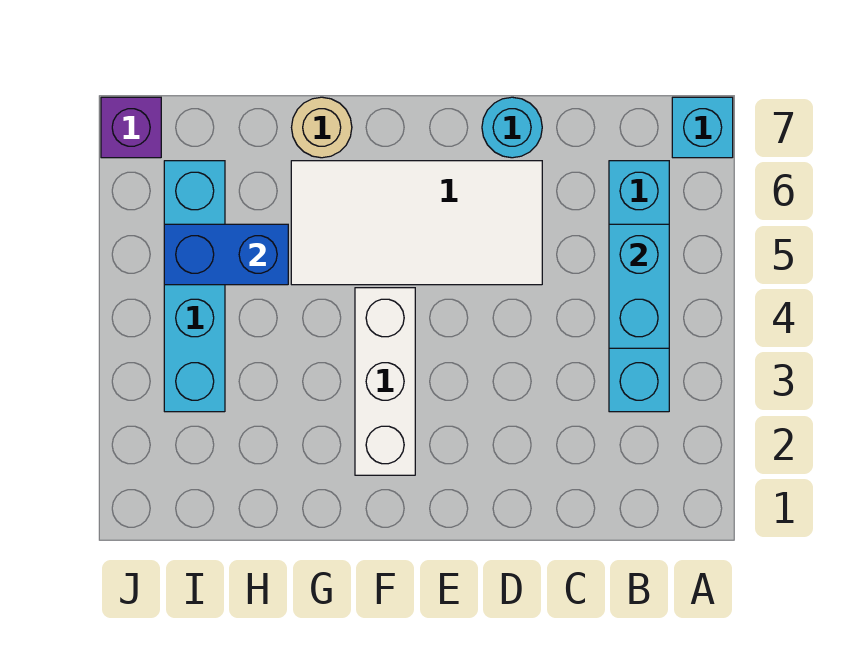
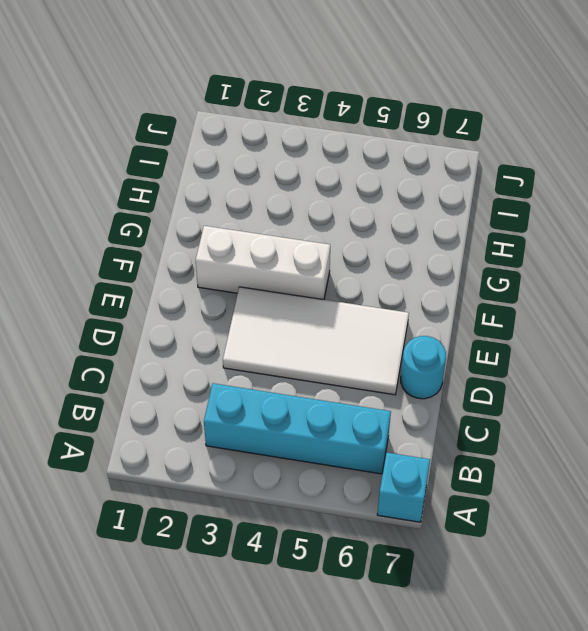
white 2x4 tile [223,287,409,395] -> white 2x4 tile turned to [291,161,542,285]
none -> tan 1x1 round brick [292,97,352,158]
none -> cyan 1x4 brick [164,161,225,412]

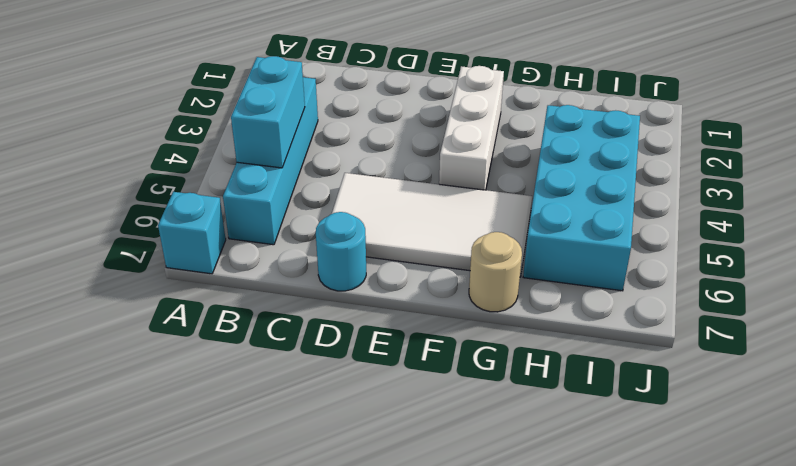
cyan 2x4 brick [523,105,640,291] -> cyan 1x4 brick [164,161,225,412]
none -> purple 1x1 brick [101,97,161,158]
none -> blue 1x2 brick [164,224,288,285]

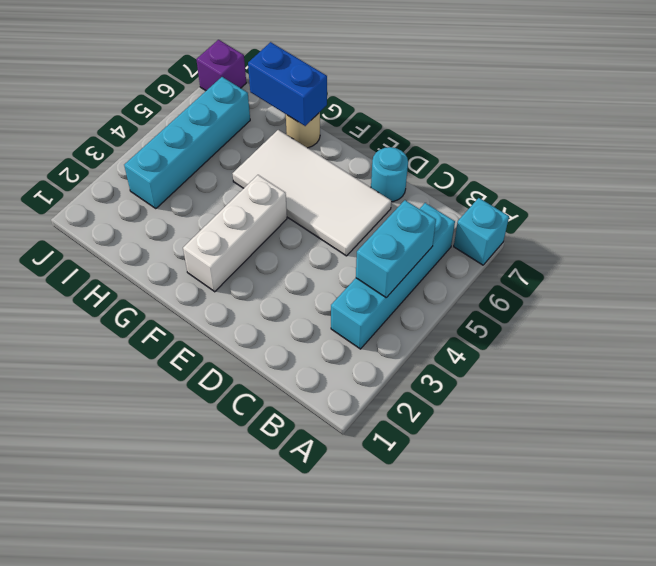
blue 1x2 brick [248,42,327,126] -> blue 1x2 brick moved to [164,224,288,285]

